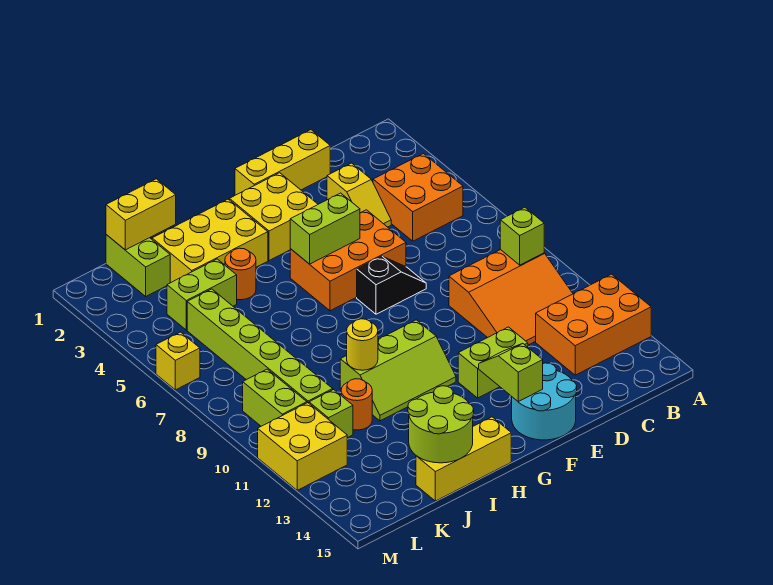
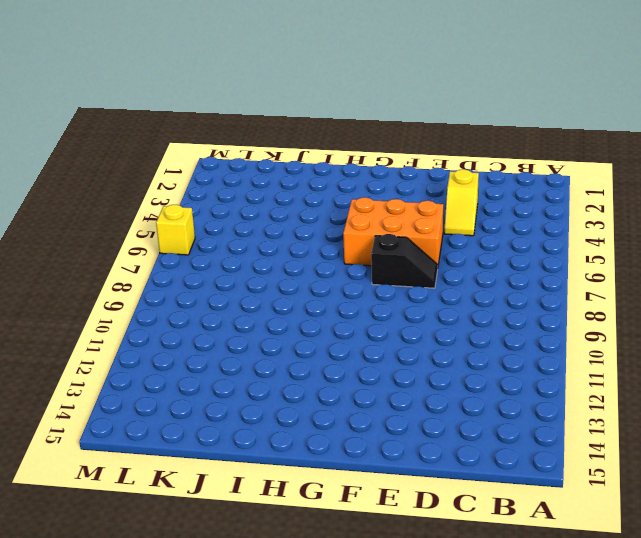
none -> orange 2x3 brick [536,274,651,375]
none -> orange 2x2 brick [373,154,463,241]
none -> orange 3x3 slope [449,250,573,345]

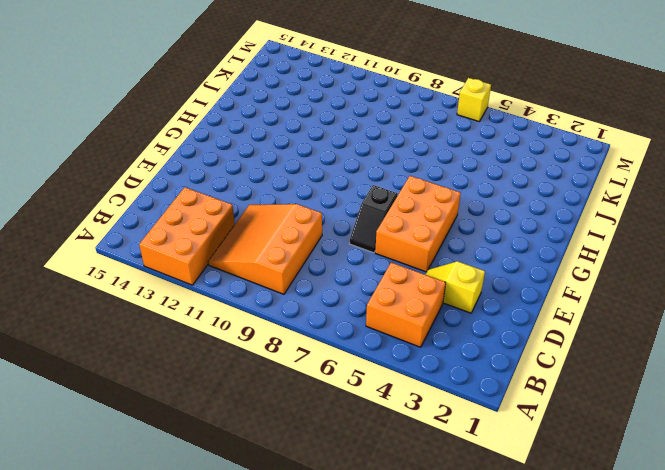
none -> yellow 1x3 brick [235,130,330,195]
none -> lime 1x2 brick [458,327,528,398]
none -> cyan 2x2 round brick [512,363,577,440]

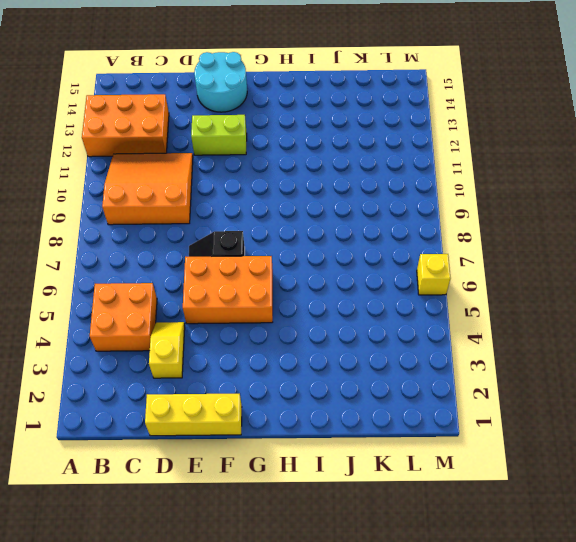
none -> yellow 2x2 brick [229,173,318,261]
none -> lime 2x3 slope [340,320,456,421]
none -> yellow 2x3 brick [152,199,268,283]

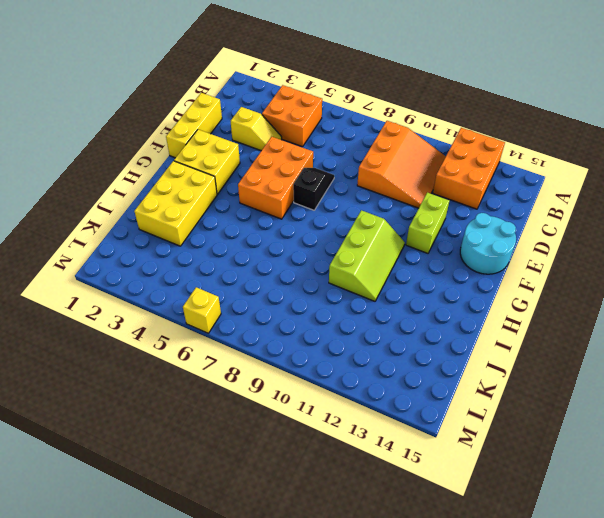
none -> yellow 1x3 brick [416,417,511,501]
none -> orange 1x1 round brick [225,248,256,300]
none -> lime 1x2 brick [167,259,237,330]

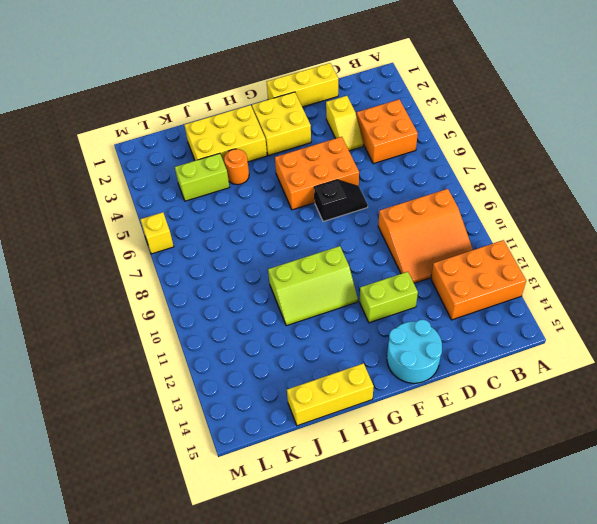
none -> orange 1x1 round brick [341,379,372,430]
none -> lime 1x2 brick [106,235,170,296]
none -> lime 1x6 brick [187,289,333,403]

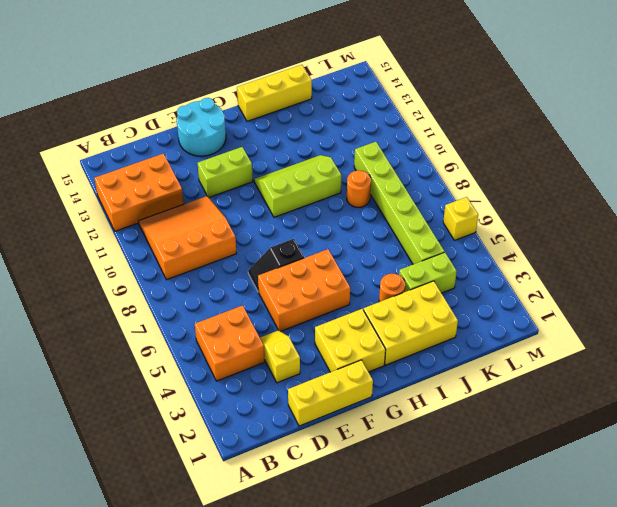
orange 1x1 round brick [347,170,371,207] -> orange 1x1 round brick moved to [341,379,372,430]
none -> lime 1x2 brick [106,235,170,296]
none -> lime 1x1 brick [309,390,353,438]
none -> lime 1x2 brick [243,369,307,426]

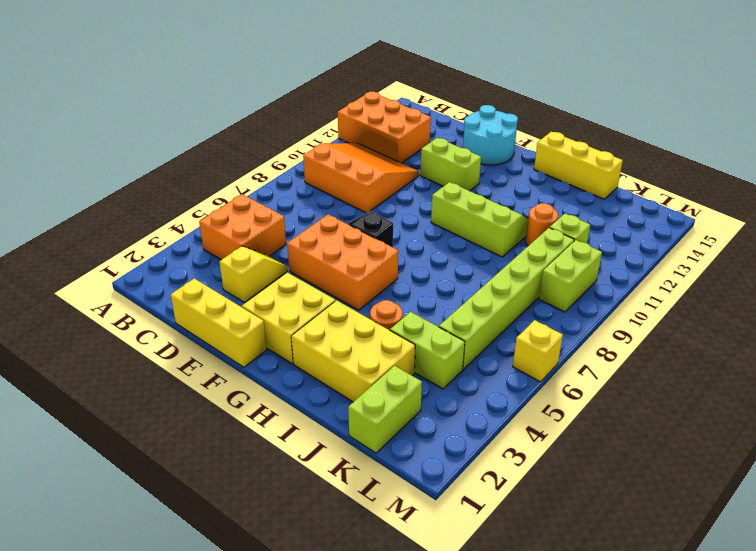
none -> yellow 2x2 brick [258,403,347,490]
none -> lime 1x1 brick [500,207,544,265]
none -> lime 1x2 brick [290,193,360,264]

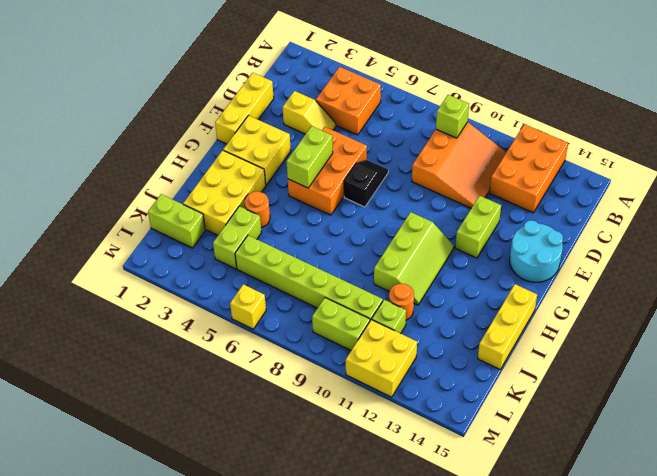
none -> lime 1x2 slope [479,343,543,401]
none -> yellow 1x1 round brick [347,319,378,370]
none -> lime 2x2 round brick [408,386,474,463]

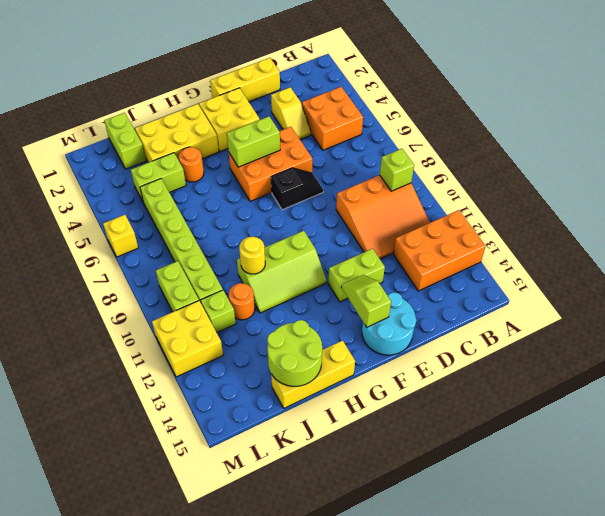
none -> yellow 1x2 brick [106,179,176,250]

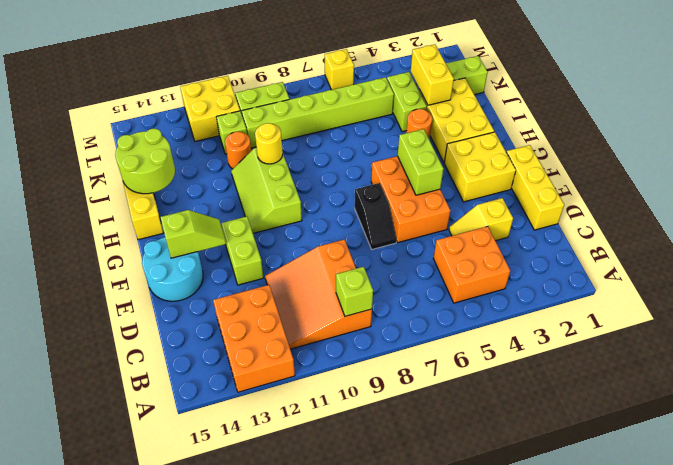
yellow 1x2 brick [411,44,454,105] -> yellow 1x2 brick moved to [106,179,176,250]

